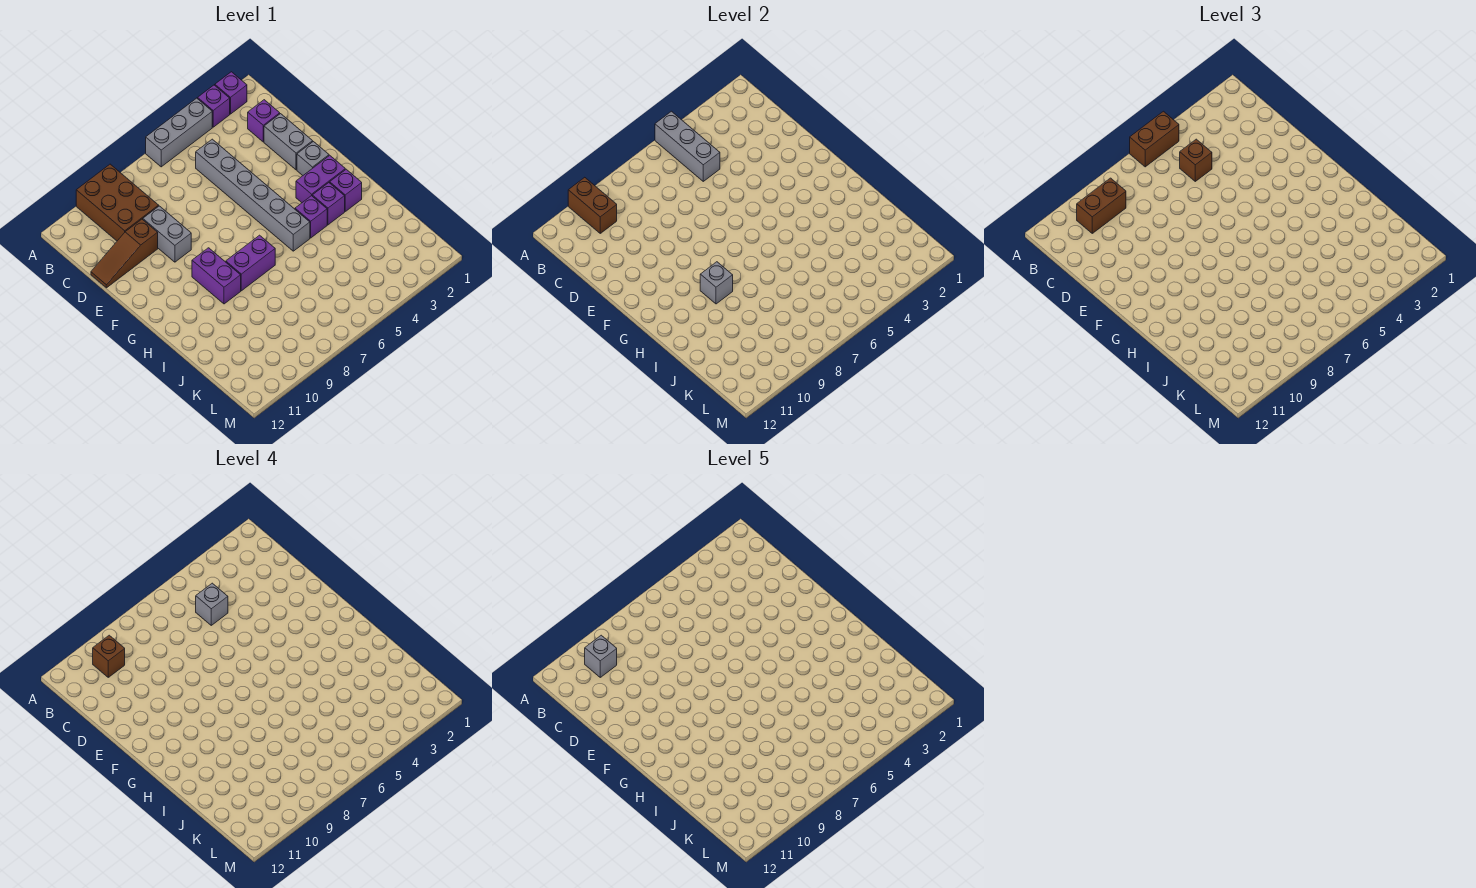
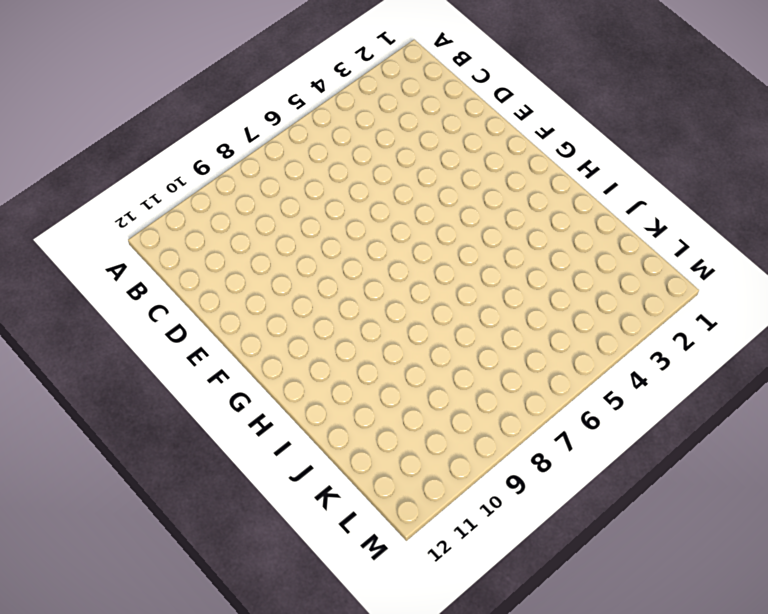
none -> purple 1x1 brick [215,72,247,114]
none -> purple 1x1 brick [198,85,230,127]
none -> grey 1x3 brick [146,98,212,167]

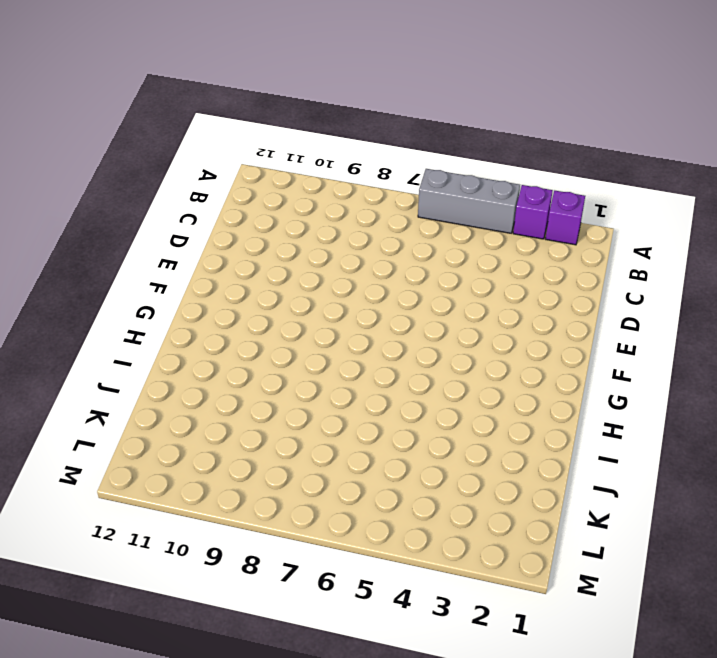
none -> brown 2x3 brick [76,164,159,241]
none -> purple 1x1 brick [248,100,280,142]
none -> grey 1x6 brick [196,139,310,251]

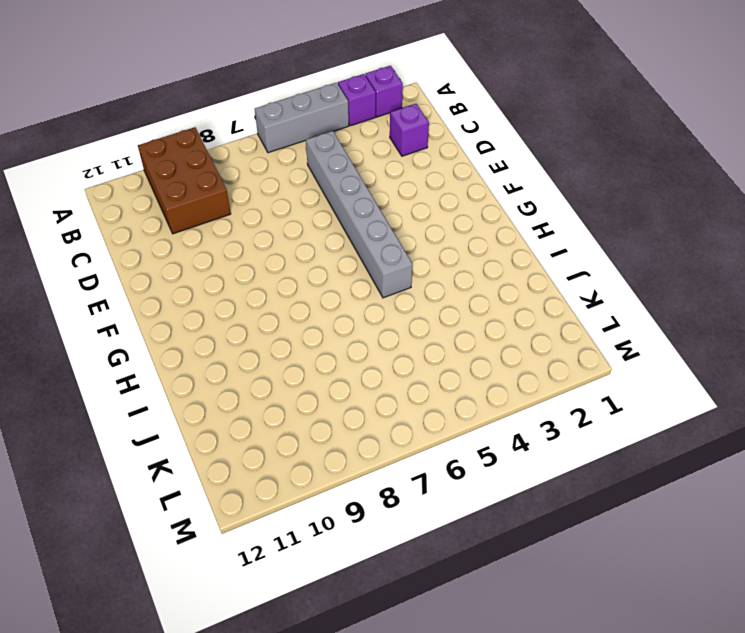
none -> grey 1x2 brick [264,114,313,170]
none -> grey 1x2 brick [143,206,191,262]
none -> brown 1x3 slope [91,219,158,288]

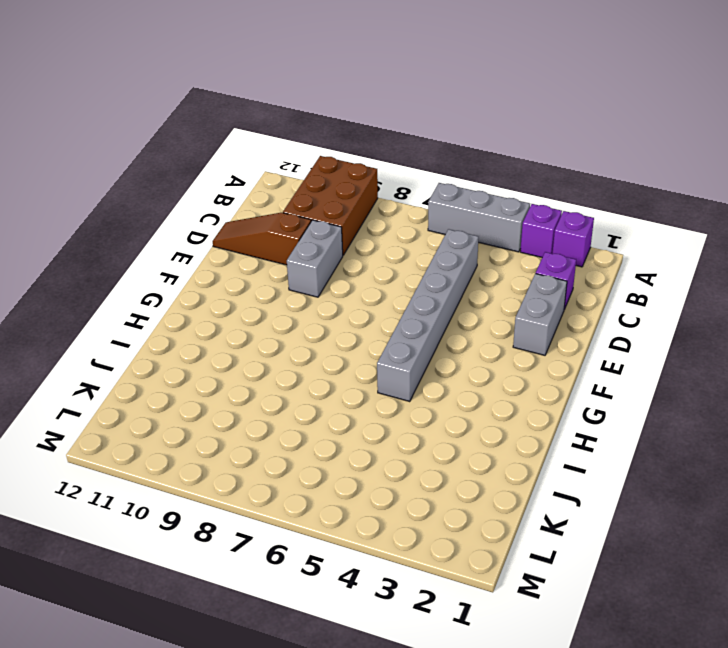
none -> grey 1x1 brick [297,142,329,175]
none -> purple 1x2 brick [296,155,345,203]
none -> purple 1x2 brick [192,248,241,304]

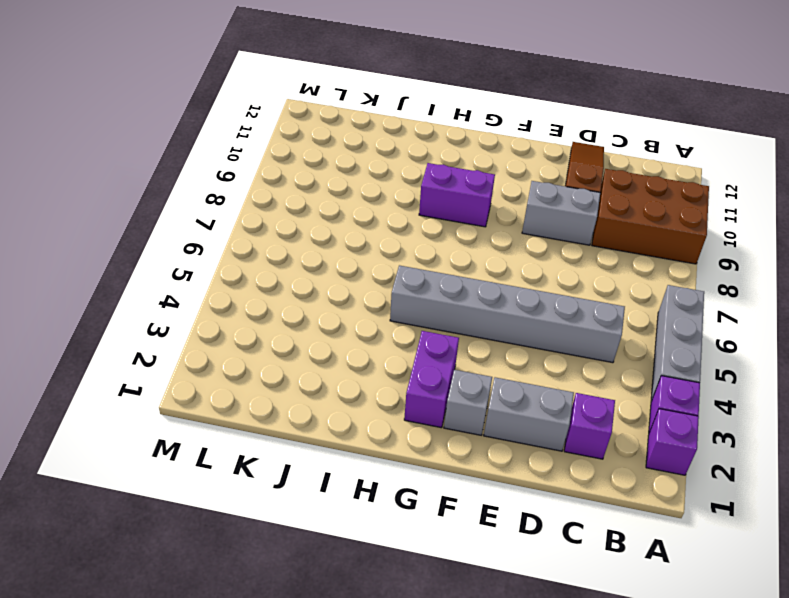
none -> purple 1x1 brick [330,169,362,211]
none -> purple 1x1 brick [312,183,345,225]
none -> purple 1x1 brick [295,196,327,238]

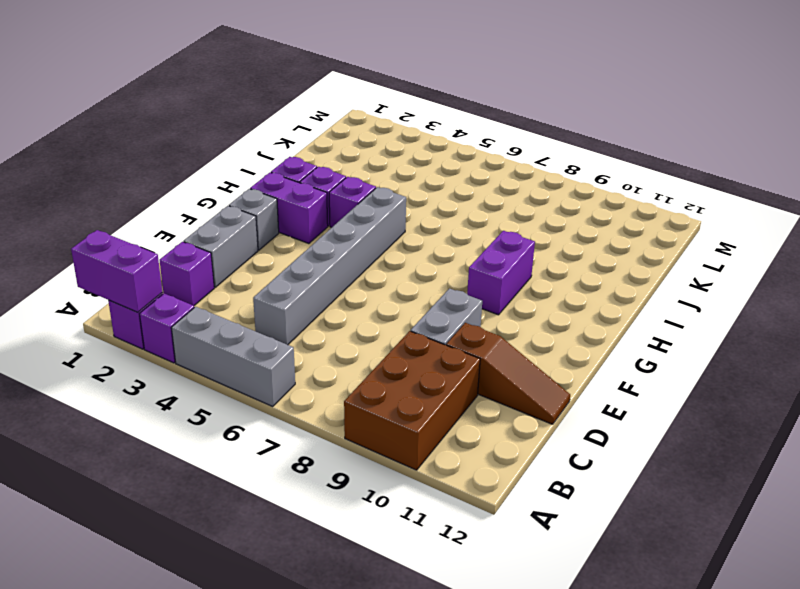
purple 1x2 brick [71,230,162,312] -> purple 1x2 brick moved to [226,235,275,291]
none -> grey 1x3 brick [655,111,720,181]
none -> brown 1x2 brick [568,177,617,233]
none -> grey 1x1 brick [700,262,733,304]

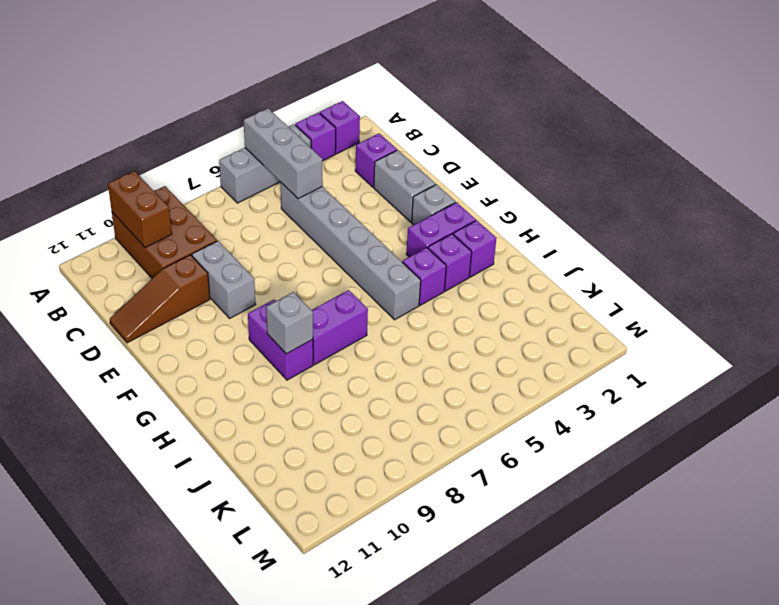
none -> brown 1x2 brick [1130,111,1179,167]
none -> brown 1x2 brick [1077,178,1126,233]
none -> brown 1x1 brick [1180,139,1212,181]

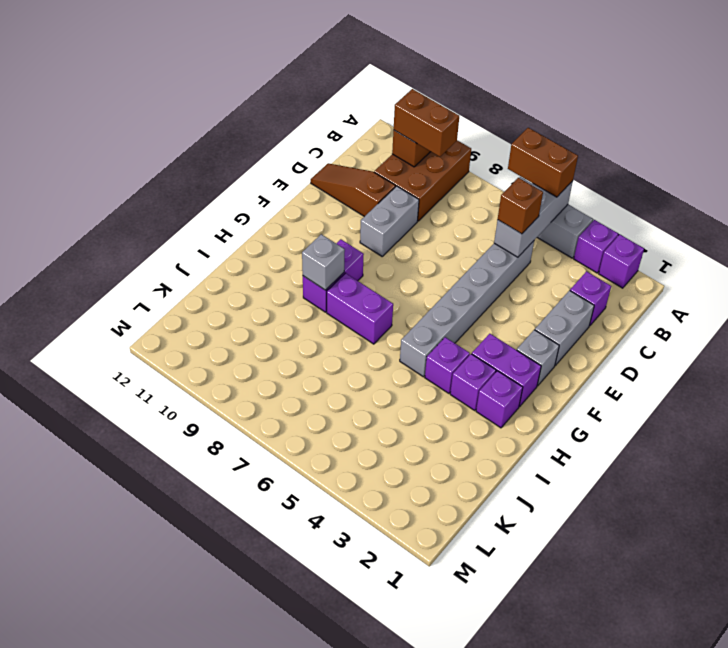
none -> brown 1x1 brick [93,635,125,677]
none -> grey 1x1 brick [196,583,228,625]
none -> grey 1x1 brick [585,635,617,677]

